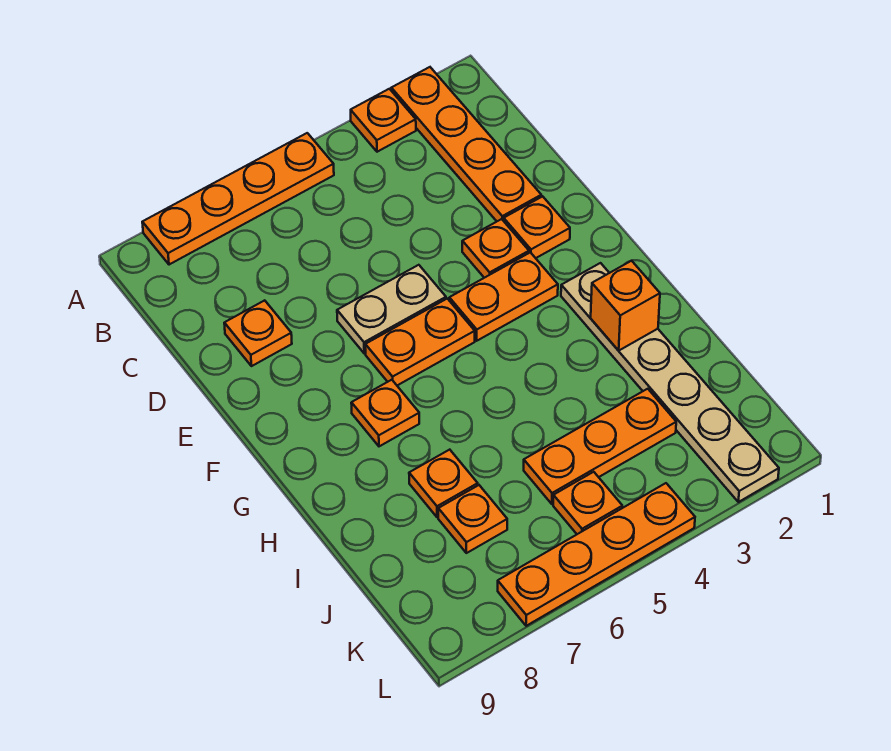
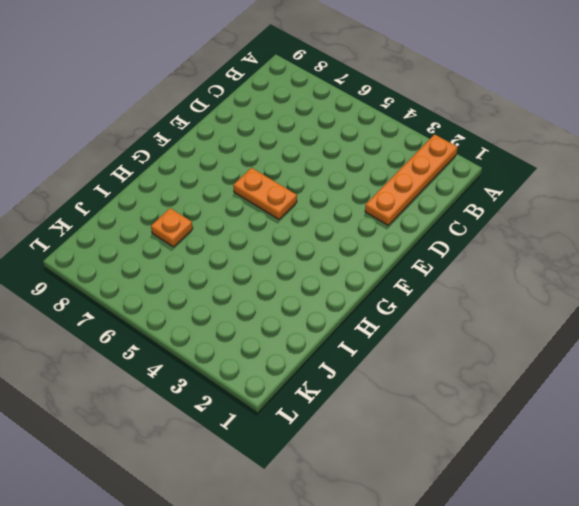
none -> orange 1x1 plate [351,89,416,152]
none -> orange 1x4 plate [142,133,334,265]
none -> orange 1x1 plate [224,300,292,366]

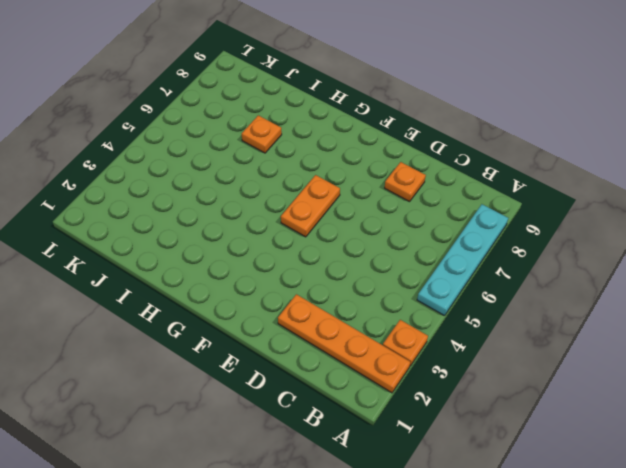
cyan 1x4 plate [417,204,508,316] -> orange 1x4 plate [142,133,334,265]
none -> orange 1x1 plate [504,196,570,258]
none -> orange 1x1 plate [462,219,529,278]
none -> tan 1x2 plate [337,265,446,353]

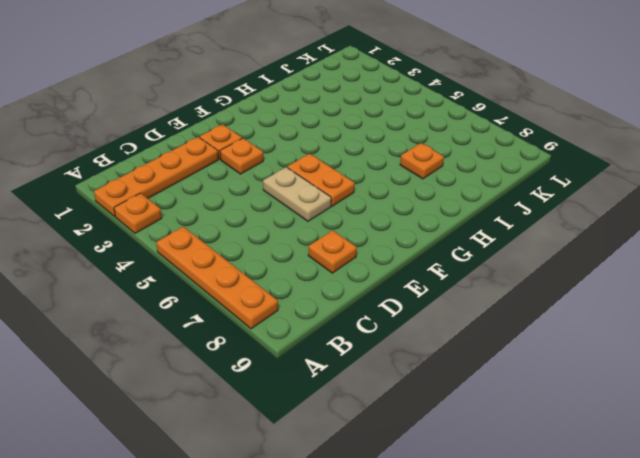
none -> orange 1x2 plate [449,252,558,341]
none -> tan 1x6 plate [561,263,779,502]
none -> orange 1x1 plate [351,380,419,446]

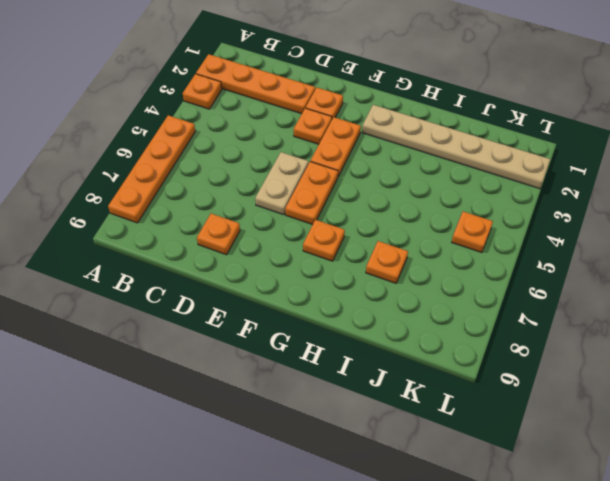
none -> orange 1x3 plate [524,389,676,504]
none -> orange 1x1 plate [438,485,507,553]
none -> orange 1x4 plate [498,483,695,626]

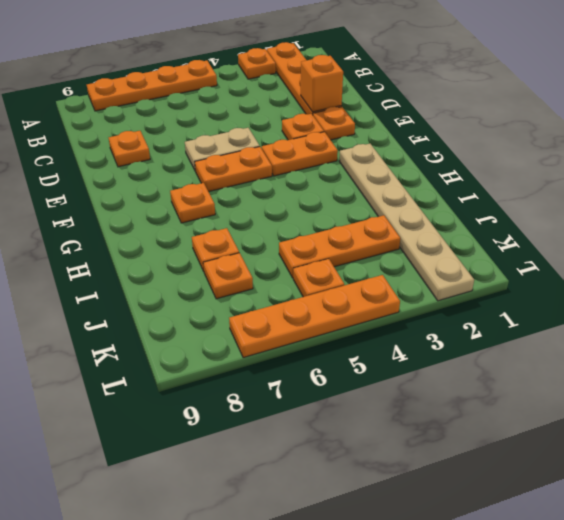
orange 1x1 brick [301,55,343,112] -> orange 1x1 brick moved to [591,261,660,351]

